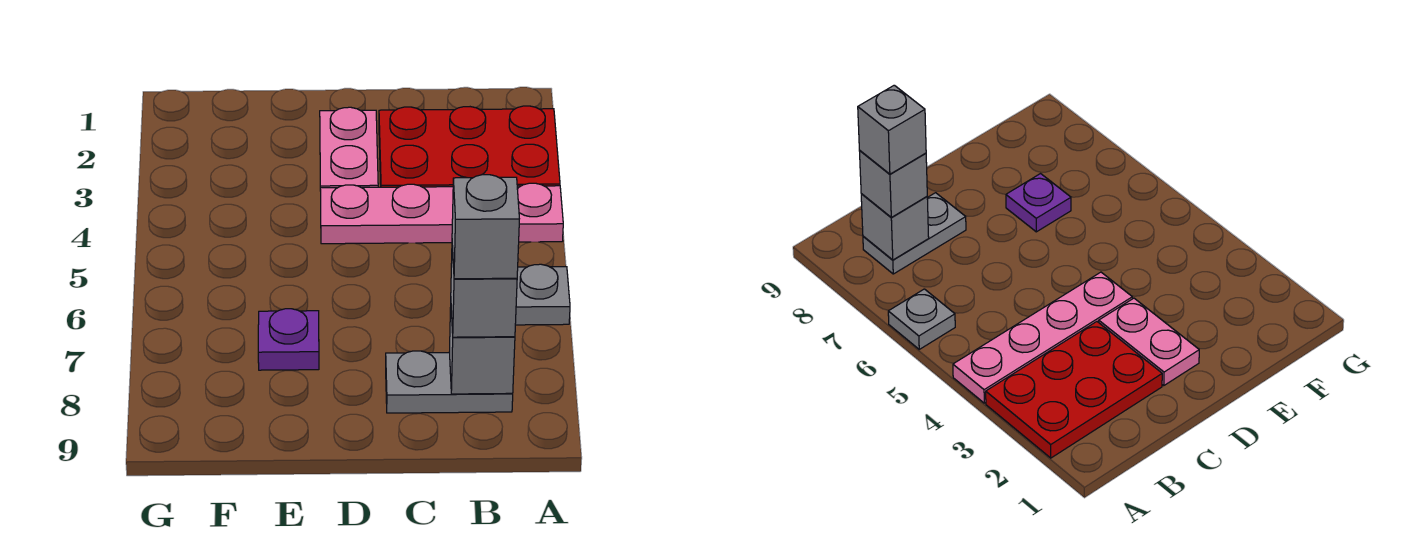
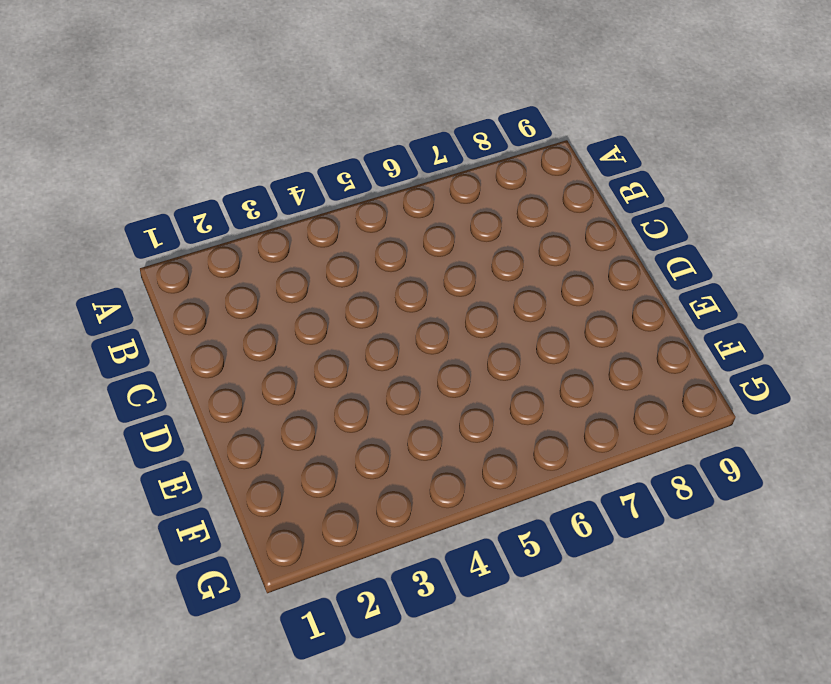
none -> red 2x3 plate [379,106,560,187]
none -> pink 1x4 plate [320,183,563,244]

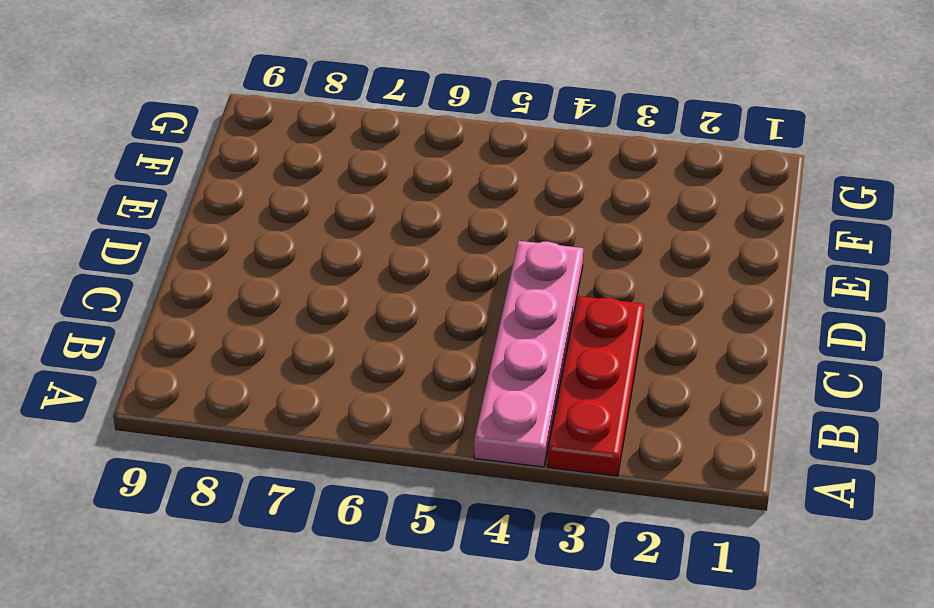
red 1x3 plate [548,296,644,476] -> red 2x3 plate [379,106,560,187]
none -> grey 1x1 plate [515,264,570,325]
none -> grey 1x2 plate [386,351,513,413]

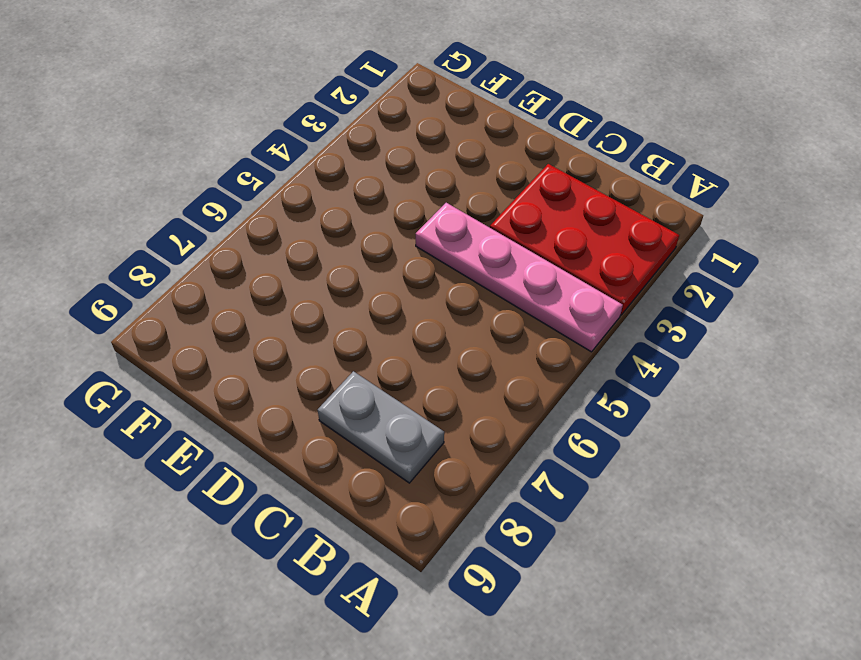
none -> grey 1x1 plate [515,264,570,325]
none -> pink 1x2 plate [320,107,378,191]

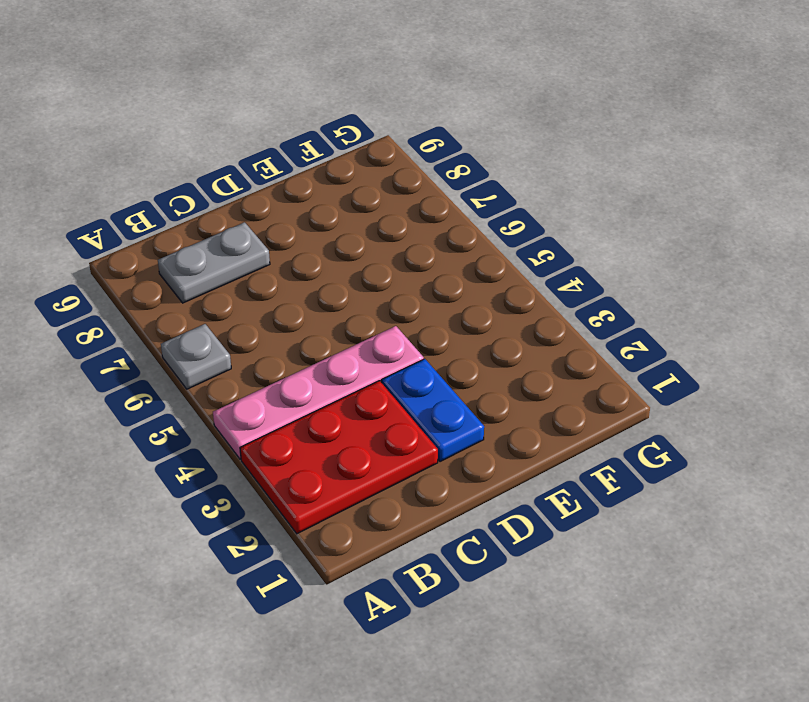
blue 1x2 plate [382,359,484,462] -> pink 1x2 plate [320,107,378,191]
none -> purple 1x1 plate [258,309,319,370]
none -> grey 1x1 brick [449,307,515,394]

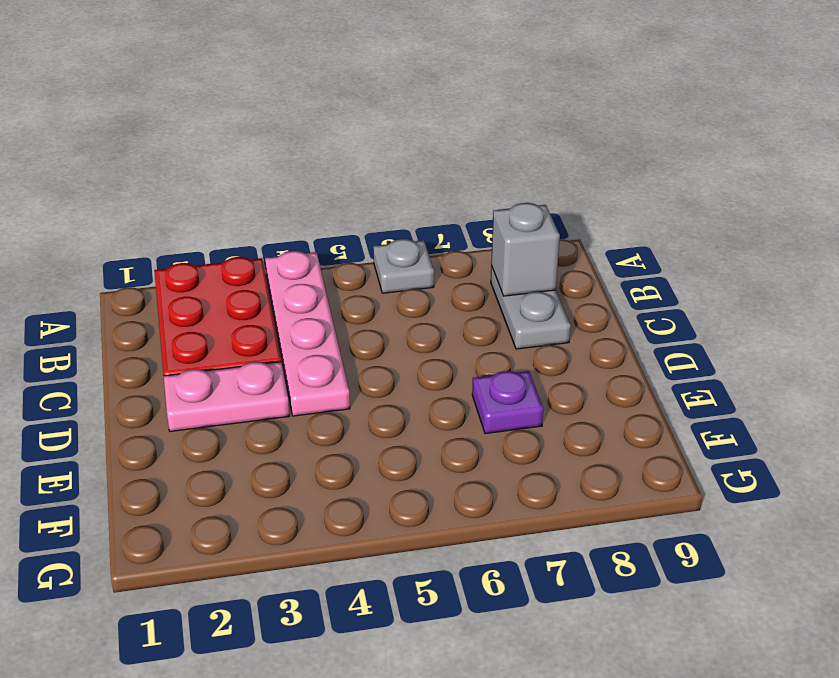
none -> grey 1x1 brick [451,246,517,337]
none -> grey 1x1 brick [452,175,519,279]

